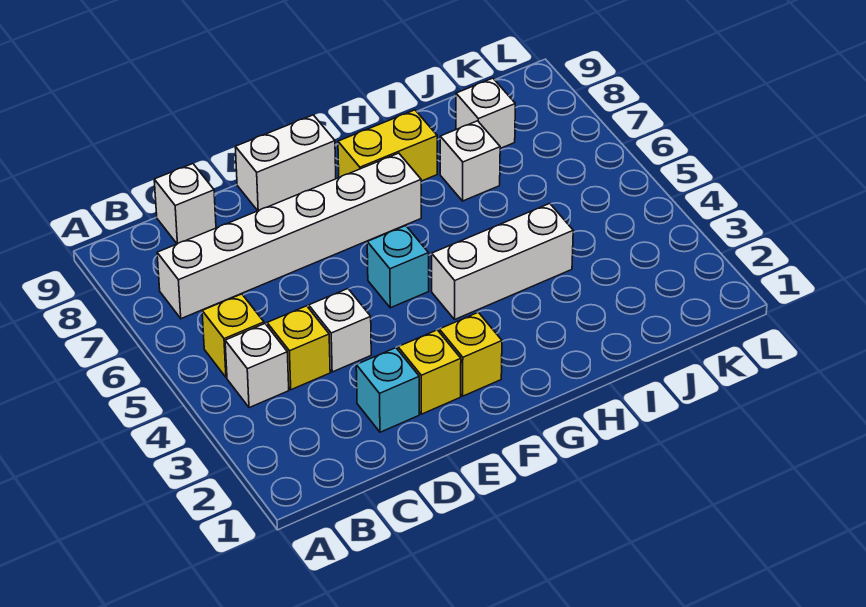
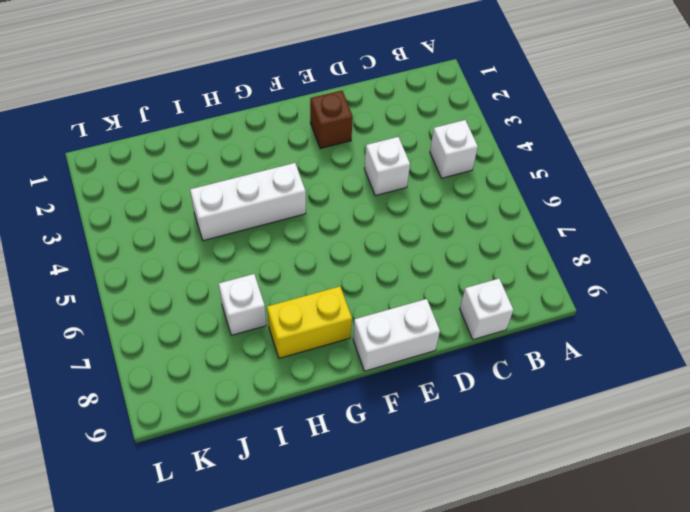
brown 1x1 brick [310,90,353,149] -> yellow 1x1 brick [398,330,461,414]
none -> yellow 1x1 brick [202,294,264,378]
none -> white 1x6 brick [157,153,421,319]
none -> yellow 1x1 brick [267,306,330,390]

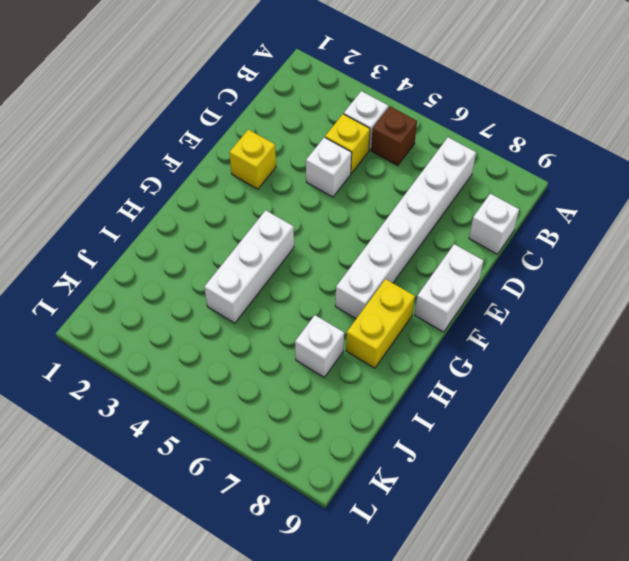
brown 1x1 brick [371,106,417,166] -> yellow 1x1 brick [202,294,264,378]
none -> cyan 1x1 brick [356,348,419,432]
none -> yellow 1x1 brick [439,312,502,396]
none -> cyan 1x1 brick [367,226,429,308]

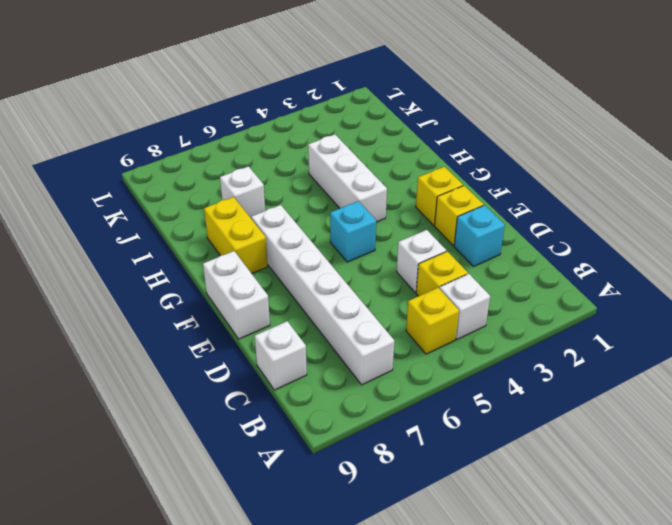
none -> white 1x1 brick [456,78,515,148]

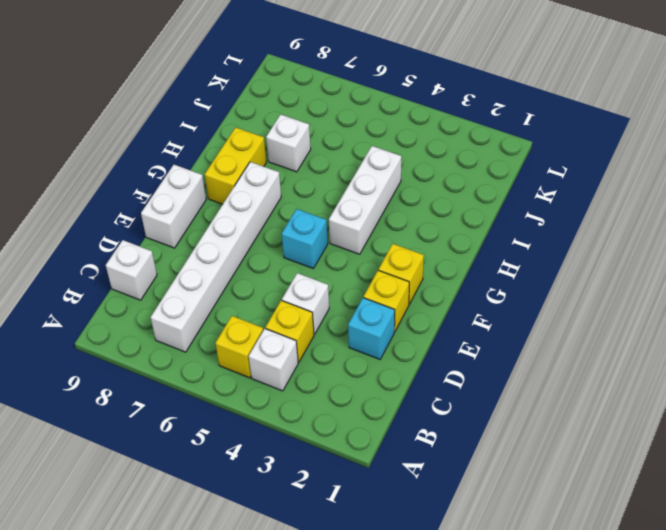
none -> white 1x1 brick [456,78,515,148]

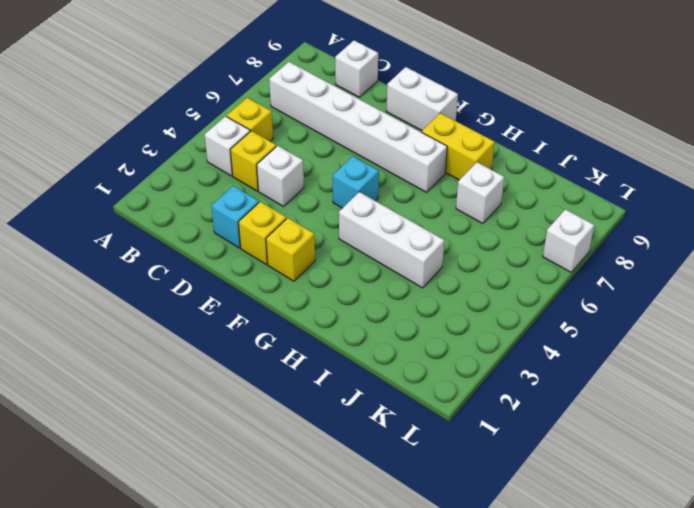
white 1x1 brick [543,209,594,272] -> white 1x1 brick moved to [456,78,515,148]

